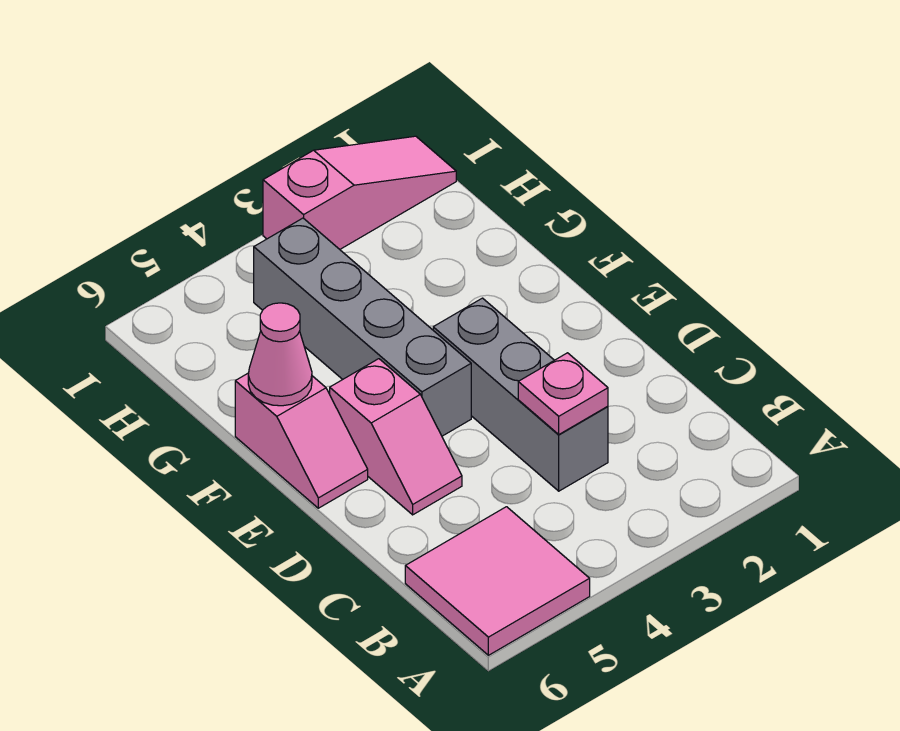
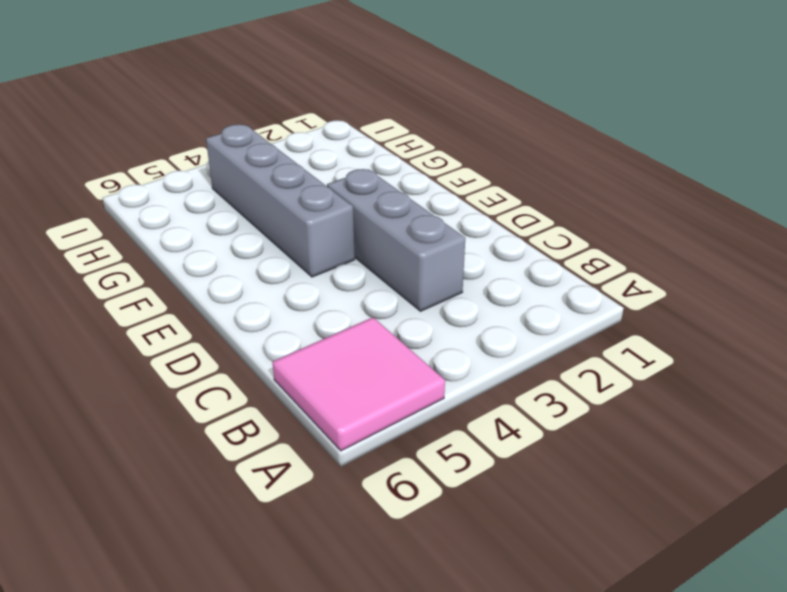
none -> pink 1x2 slope [330,359,462,515]
none -> pink 1x2 slope [235,373,368,508]

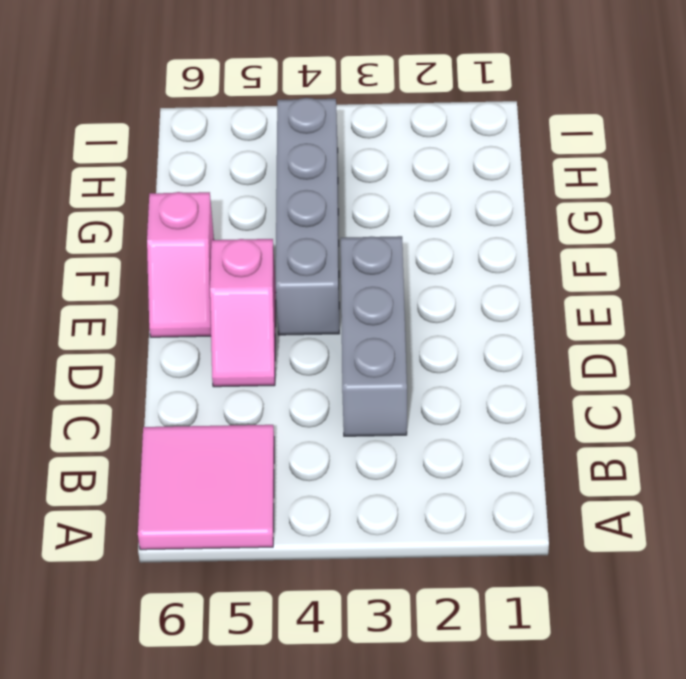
none -> pink 1x3 slope [263,136,456,249]
none -> pink 1x1 plate [518,353,608,434]

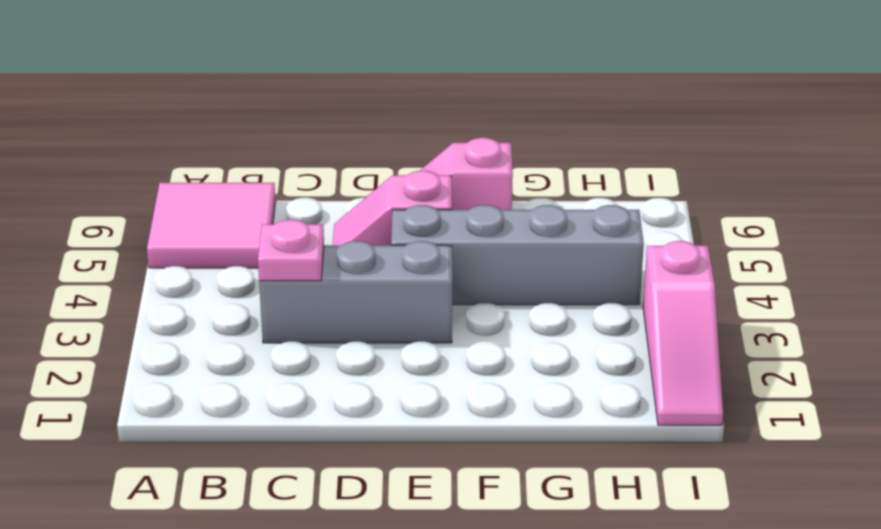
none -> pink 1x1 cone [248,303,312,406]

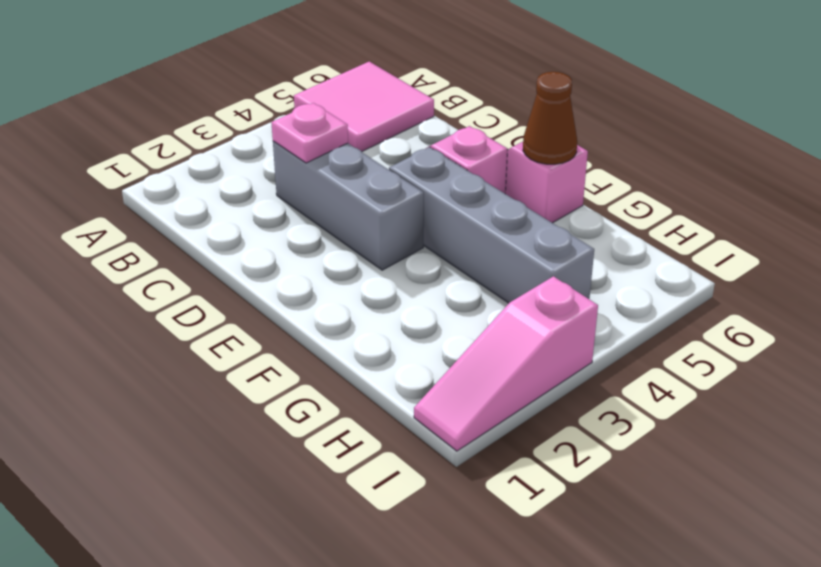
brown 1x1 cone [523,72,577,164] -> pink 1x1 cone [248,303,312,406]

